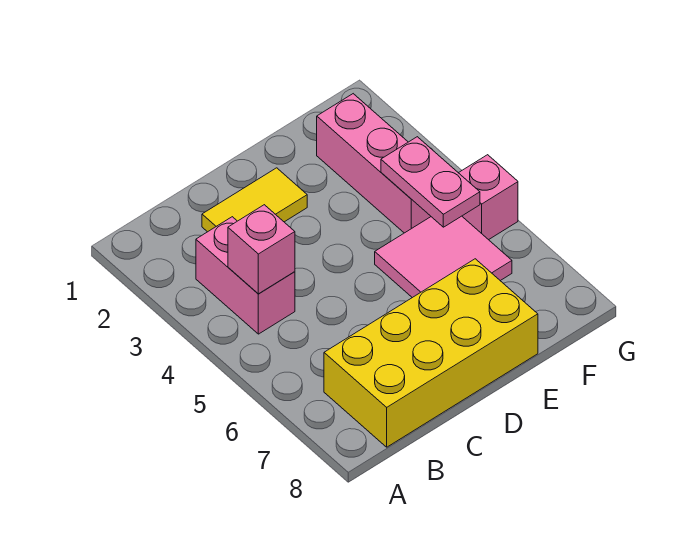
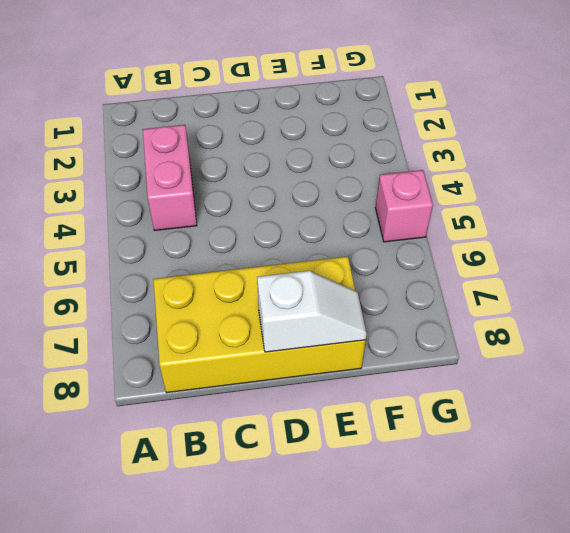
white 1x2 slope [257,271,367,352] -> none
none -> yellow 1x2 tile [202,168,307,232]
none -> pink 2x2 tile [375,216,512,298]

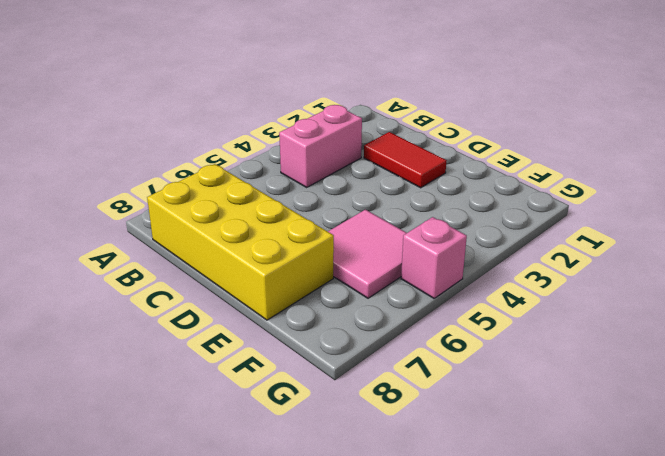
red 1x2 tile [364,132,447,188] -> yellow 1x2 tile [202,168,307,232]
none -> pink 1x3 brick [317,94,431,233]
none -> pink 1x1 brick [228,205,295,294]

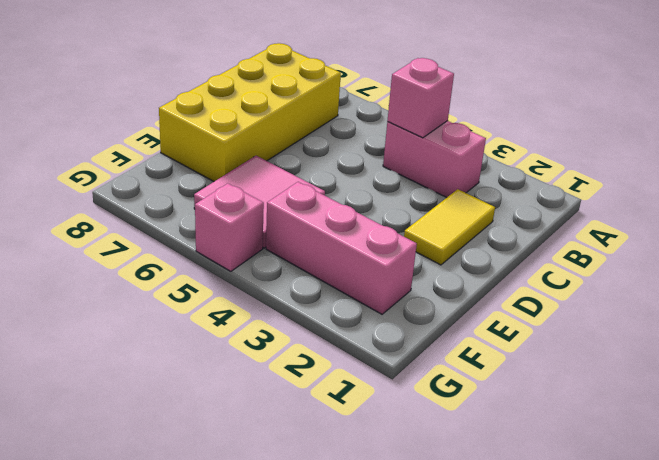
none -> pink 1x2 plate [381,137,480,227]

